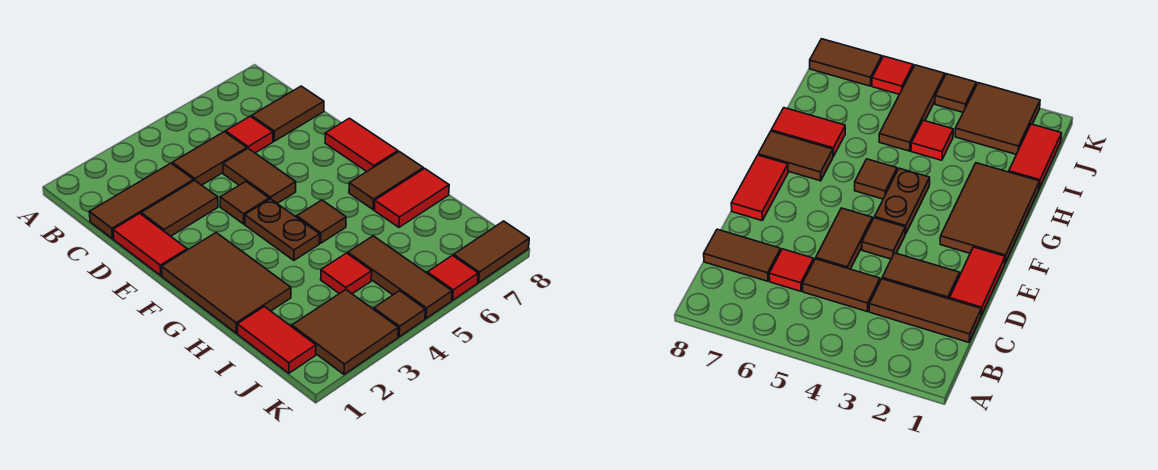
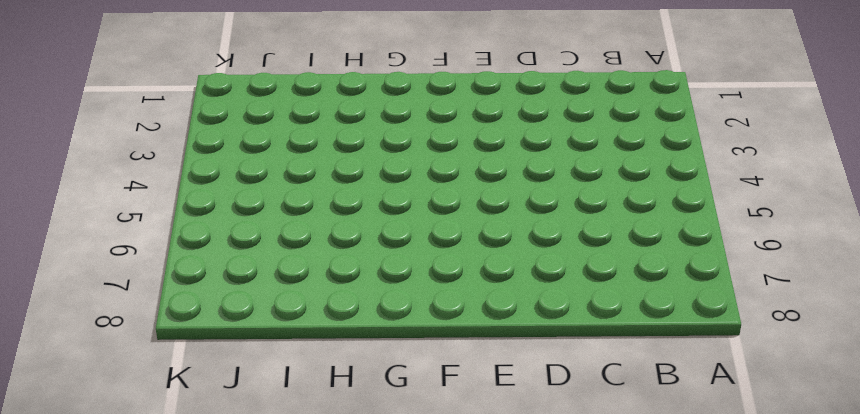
none -> brown 1x3 tile [89,163,194,239]
none -> brown 1x2 tile [172,132,247,185]
none -> red 1x1 tile [226,116,273,153]

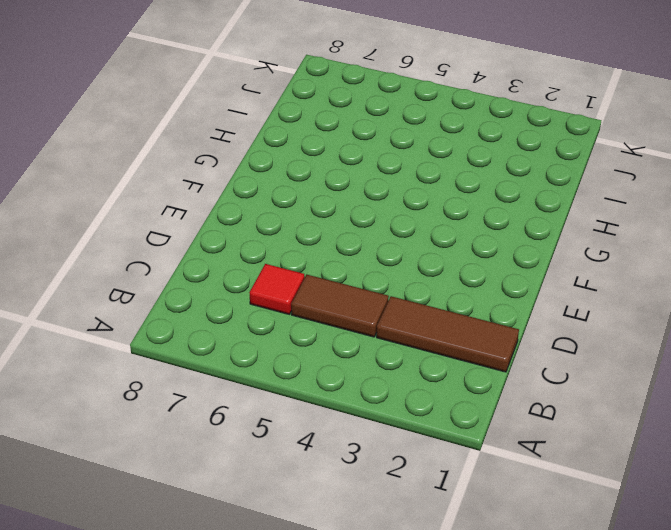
none -> brown 1x2 tile [252,86,324,141]
none -> red 1x2 tile [113,213,187,276]
none -> brown 1x2 tile [141,180,218,236]

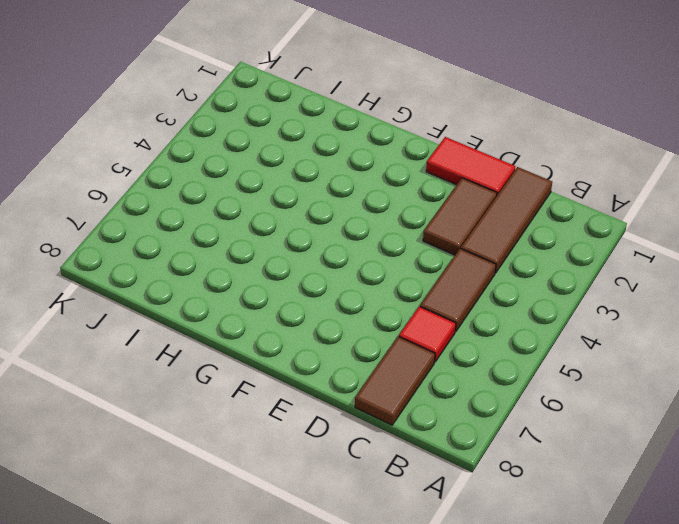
none -> brown 1x2 tile [223,149,296,203]
none -> brown 1x1 tile [220,182,269,224]
none -> red 1x2 tile [325,118,398,171]

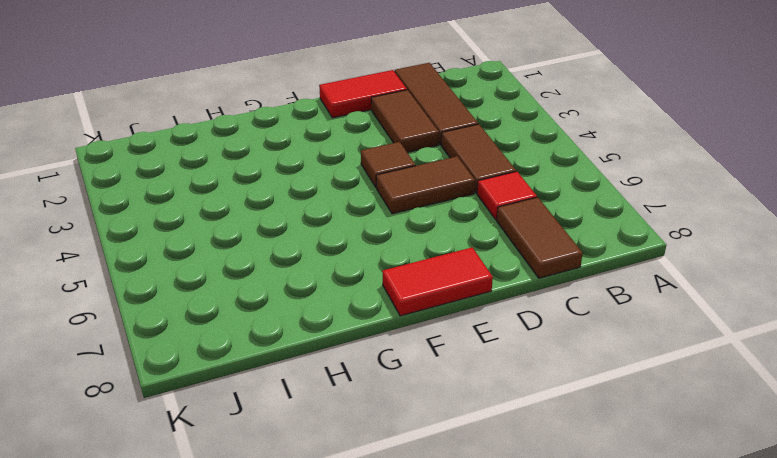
none -> brown 2x3 tile [162,233,291,333]
none -> brown 1x2 plate [245,199,320,260]
none -> brown 1x1 tile [297,200,346,243]

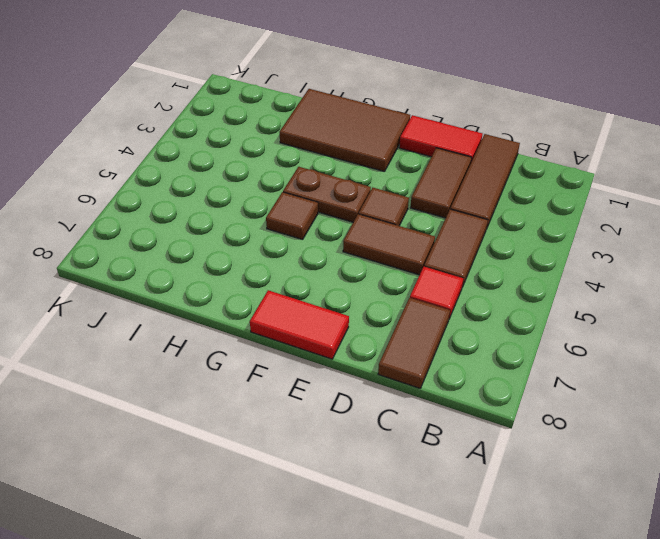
none -> brown 1x2 tile [349,152,423,210]
none -> red 1x2 tile [374,168,449,227]
none -> red 1x2 tile [237,306,316,373]

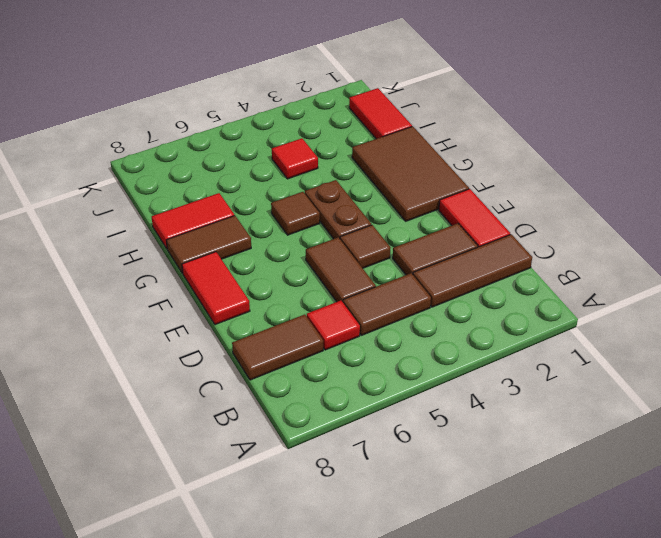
none -> brown 1x3 tile [348,236,452,318]
none -> brown 2x2 tile [292,290,398,375]
none -> brown 1x1 tile [374,291,425,337]

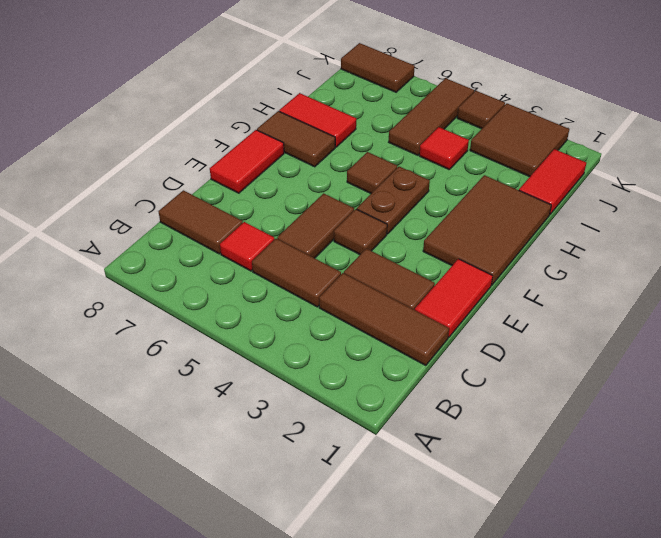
none -> red 1x1 tile [427,255,478,300]

